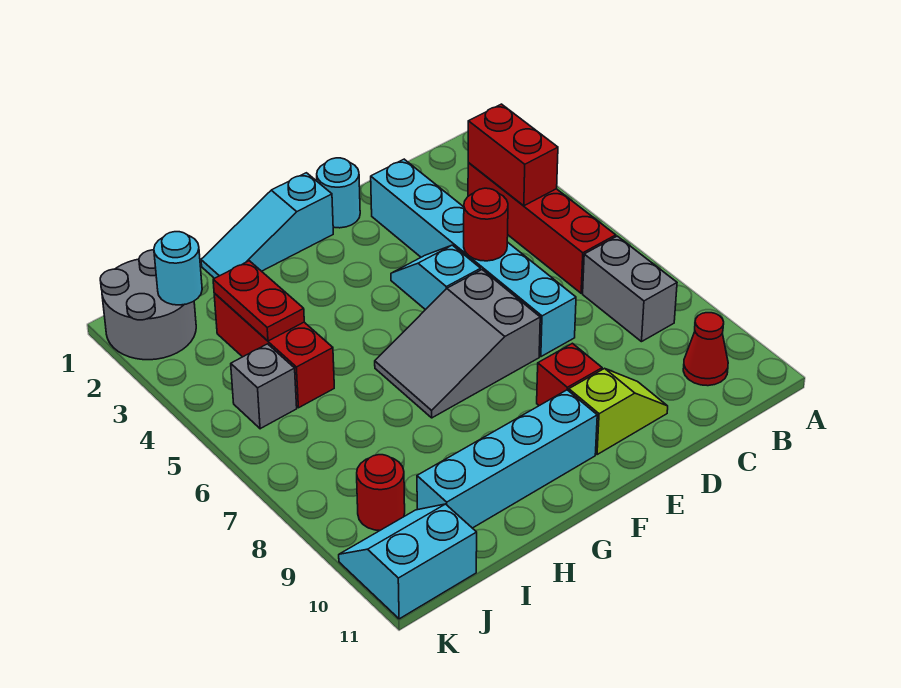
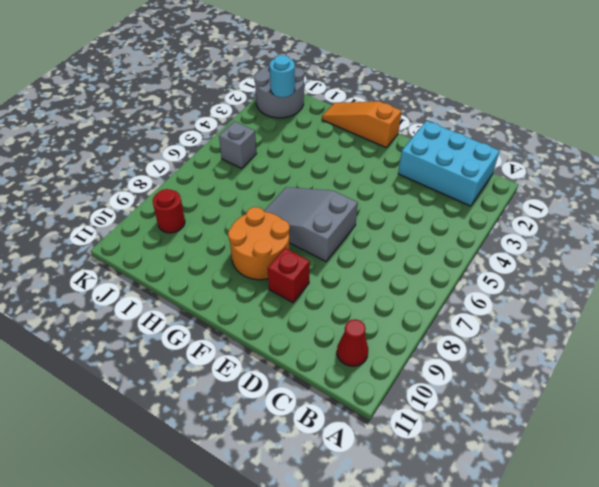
cyan 2x3 brick [398,121,500,206] -> cyan 1x6 brick [371,159,576,357]
orange 1x3 slope [322,101,402,148] -> cyan 1x3 slope [201,173,333,278]
orange 2x2 round brick [228,207,290,280] -> none
none -> red 1x4 brick [468,163,616,293]
none -> grey 1x2 brick [583,236,677,342]
none -> lime 1x2 slope [569,368,668,455]

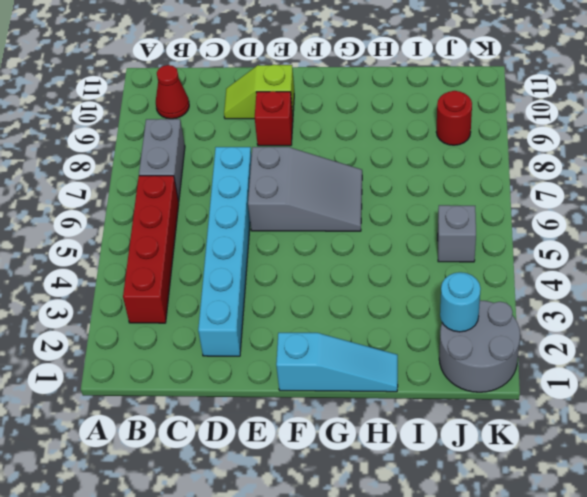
none -> cyan 1x1 round brick [317,158,360,228]
none -> cyan 1x2 slope [391,245,481,310]
none -> cyan 1x4 brick [417,390,597,528]

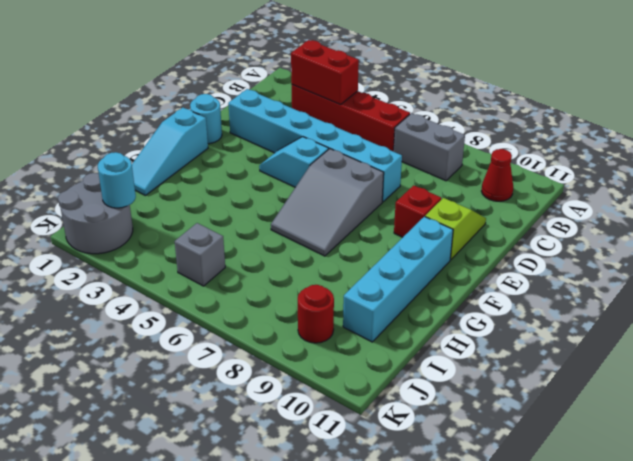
none -> red 1x3 brick [214,293,334,408]
none -> cyan 2x2 slope [339,504,477,619]
none -> red 1x1 round brick [464,188,508,261]

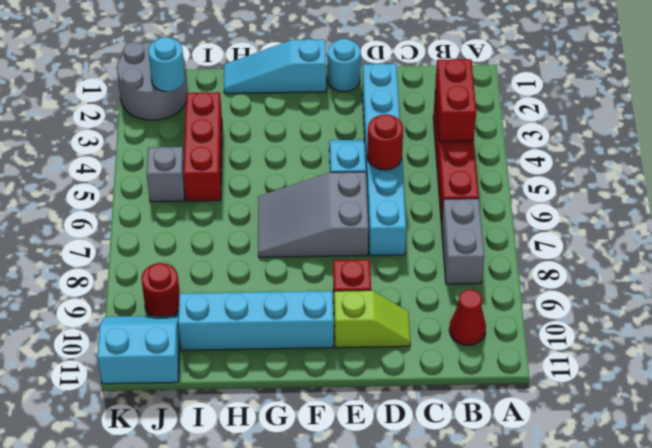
none -> red 1x2 plate [213,261,304,341]

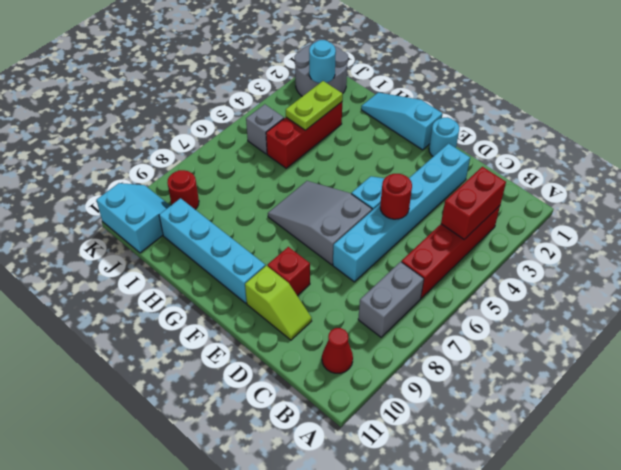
lime 1x2 plate [286,81,343,130] -> red 1x2 plate [213,261,304,341]

